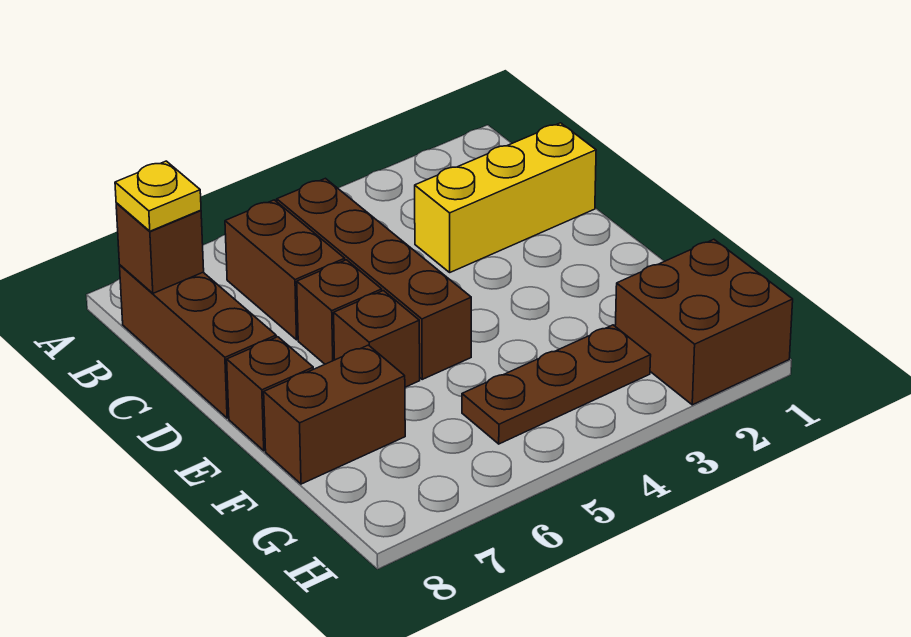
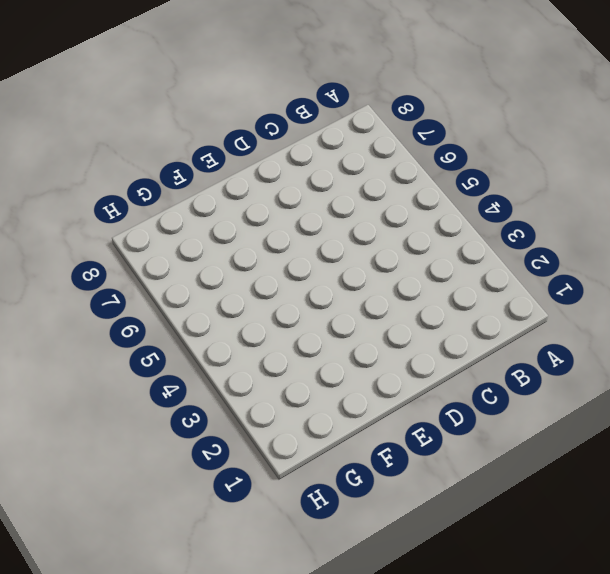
none -> brown 1x4 brick [277,178,471,379]
none -> brown 1x2 brick [225,200,345,340]
none -> brown 1x3 brick [120,265,276,418]

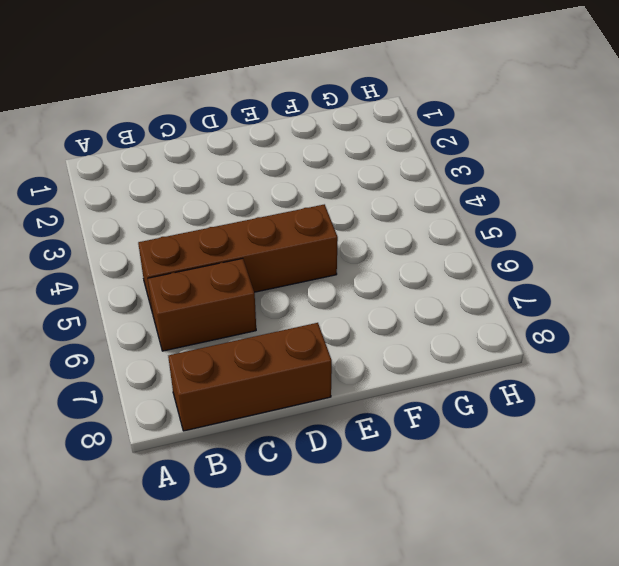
none -> yellow 1x3 brick [415,123,596,272]
none -> brown 1x1 brick [297,260,382,364]
none -> brown 1x1 brick [334,291,420,387]

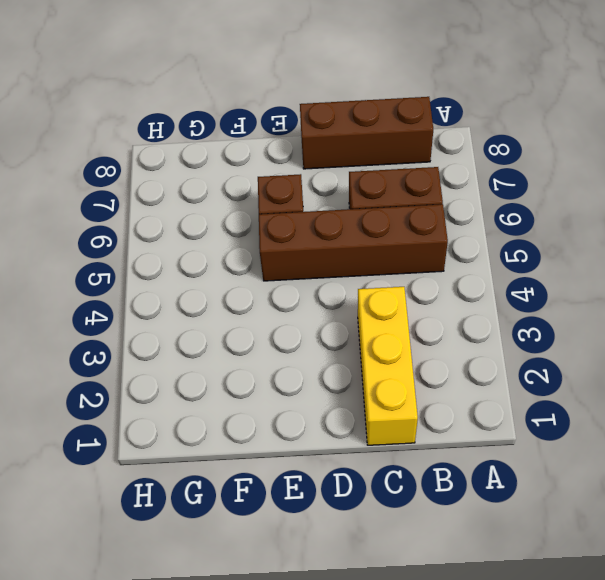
none -> brown 1x1 brick [297,260,382,364]
none -> brown 1x1 brick [227,337,313,451]
none -> brown 1x2 brick [264,345,405,484]

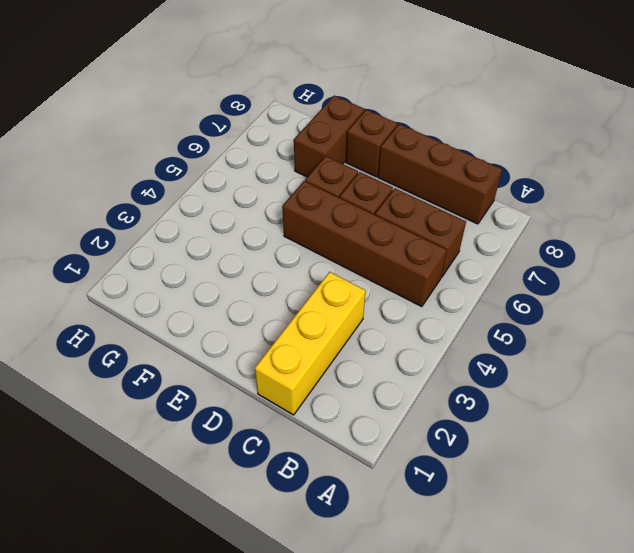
none -> brown 2x2 brick [615,239,793,405]
none -> brown 1x3 plate [462,325,651,444]
none -> brown 1x1 brick [116,203,204,293]

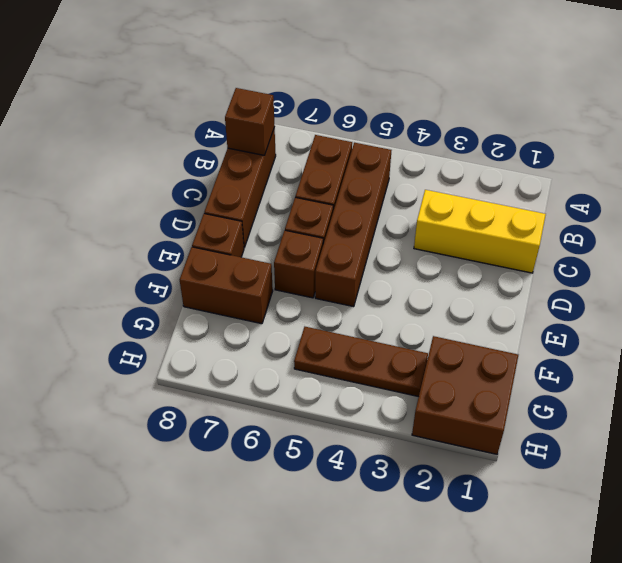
none -> yellow 1x1 plate [115,161,201,231]

